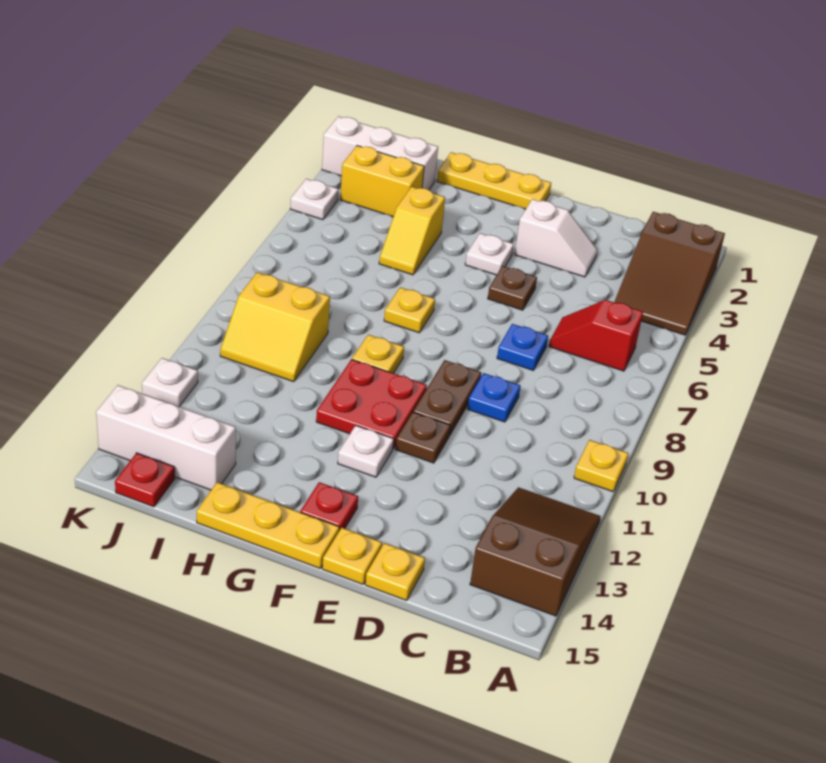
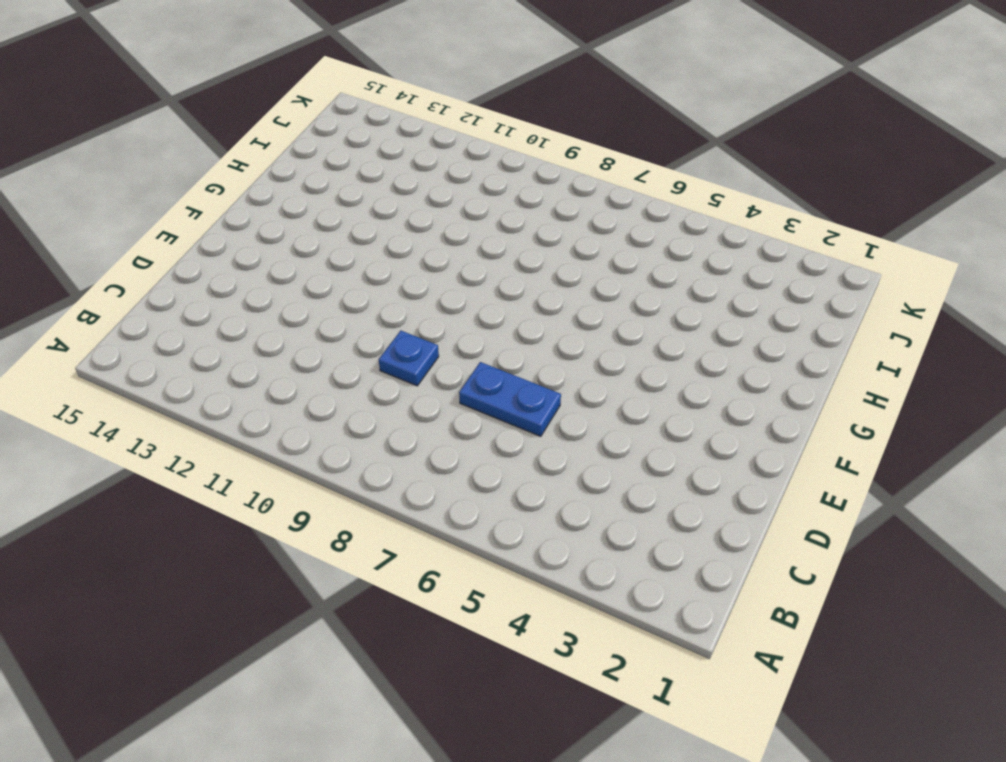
blue 1x2 plate [459,362,561,436] -> blue 1x1 plate [497,324,548,370]
none -> brown 2x3 slope [614,212,725,335]
none -> yellow 1x1 plate [574,440,628,492]
none -> brown 2x3 slope [470,487,601,616]

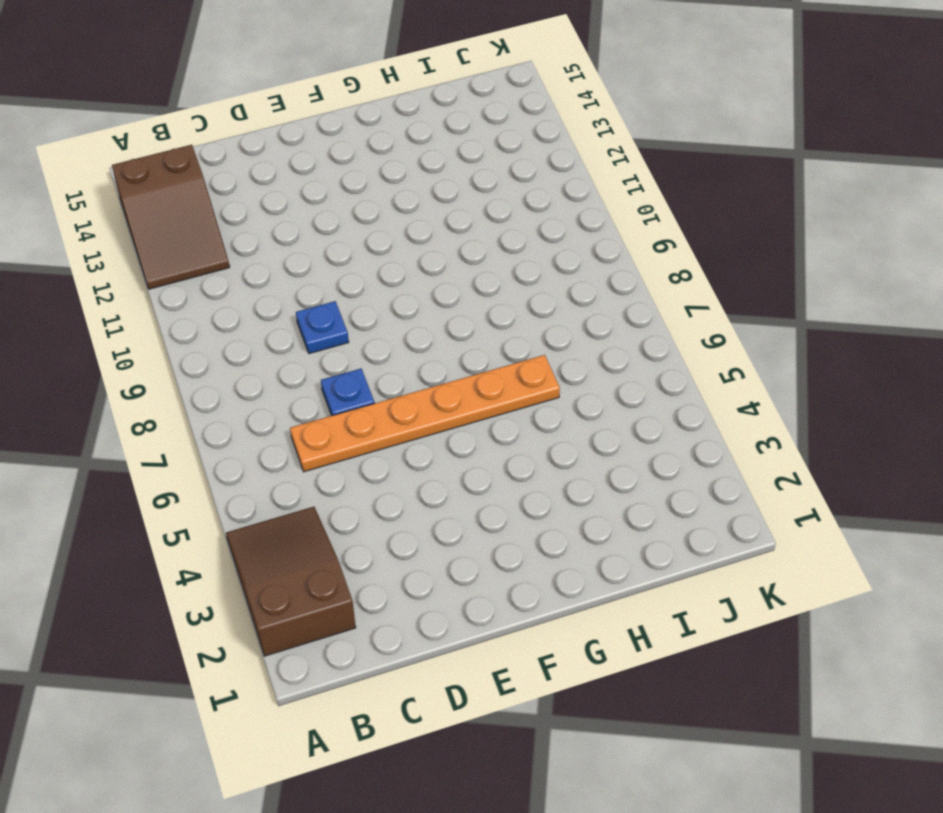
orange 1x6 plate [290,355,560,472] -> red 1x2 slope [549,300,643,371]
none -> yellow 1x1 plate [574,440,628,492]
none -> white 1x2 slope [515,199,597,277]
none -> yellow 1x1 plate [365,543,425,601]

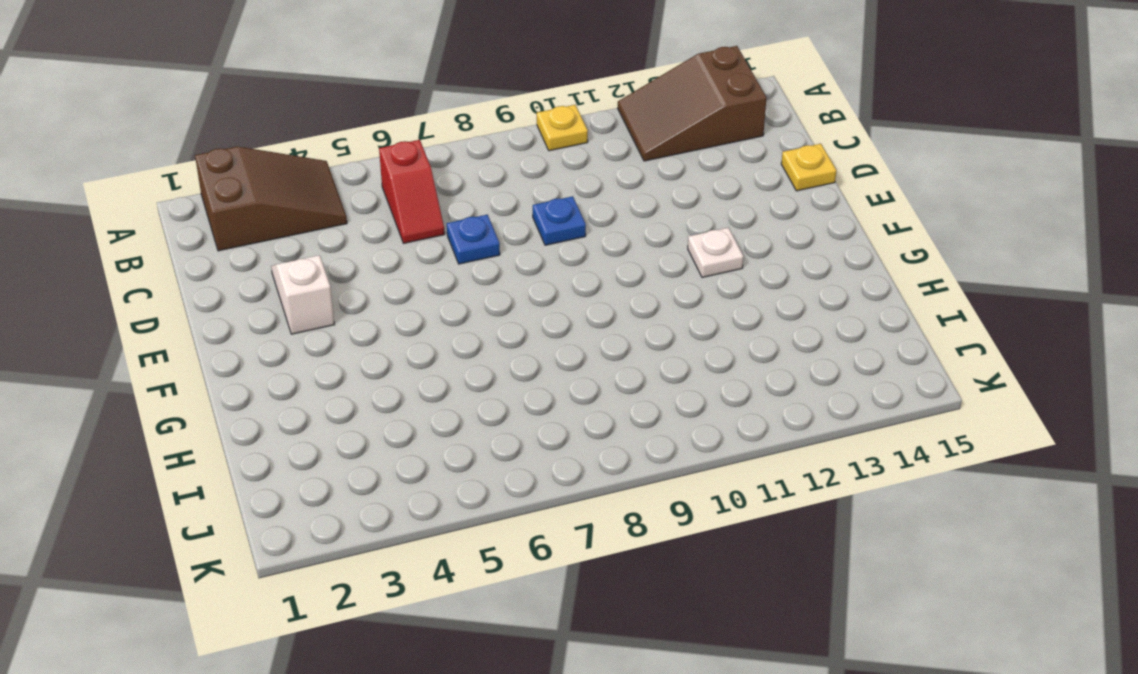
none -> brown 1x1 plate [488,266,537,310]
none -> brown 1x2 plate [413,360,481,435]
none -> brown 1x1 plate [395,412,451,463]

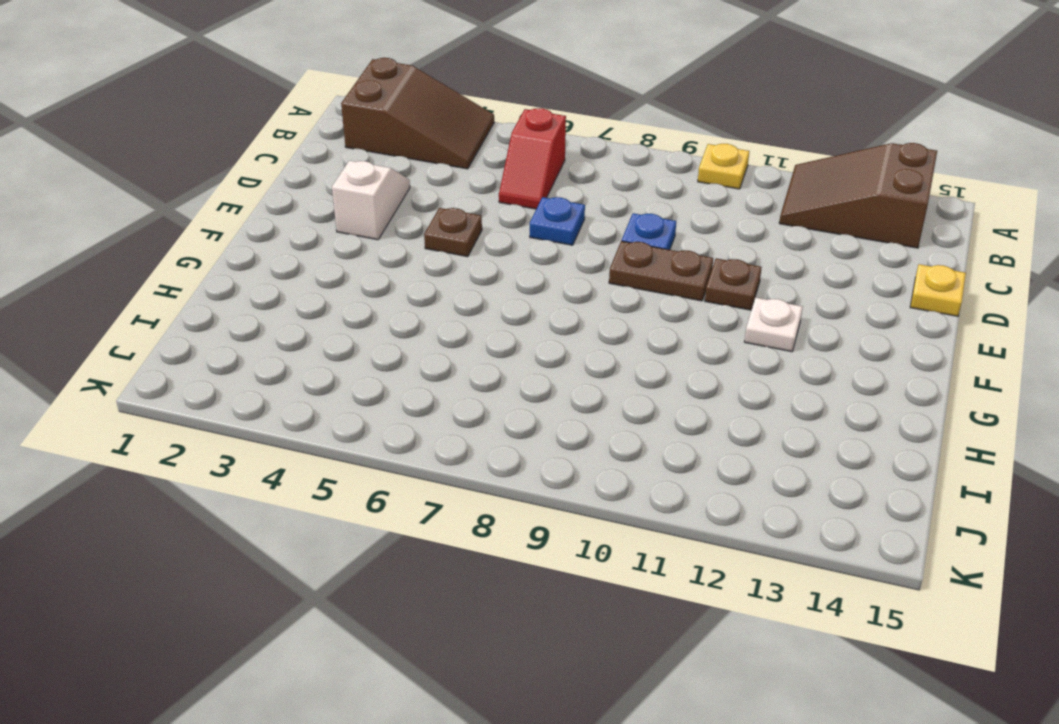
none -> yellow 1x1 plate [322,528,382,584]
none -> yellow 1x3 plate [437,152,551,209]
none -> white 1x1 plate [465,233,514,275]

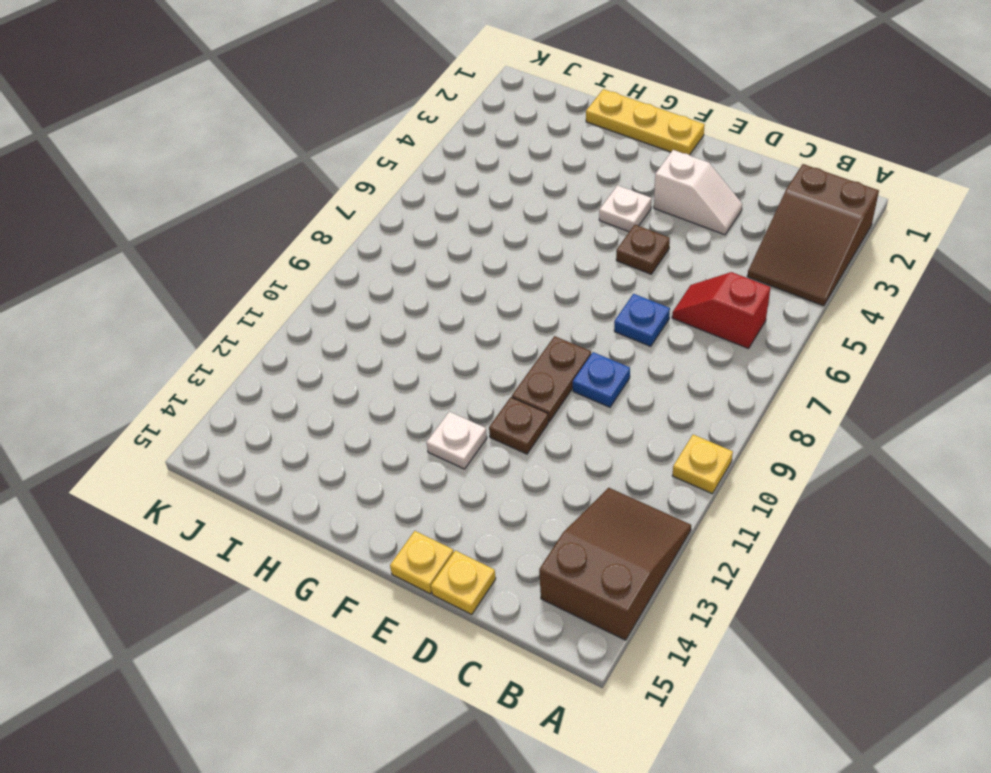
none -> red 2x2 plate [316,359,427,449]
none -> red 1x1 plate [300,482,358,531]
none -> yellow 1x3 plate [197,482,339,568]

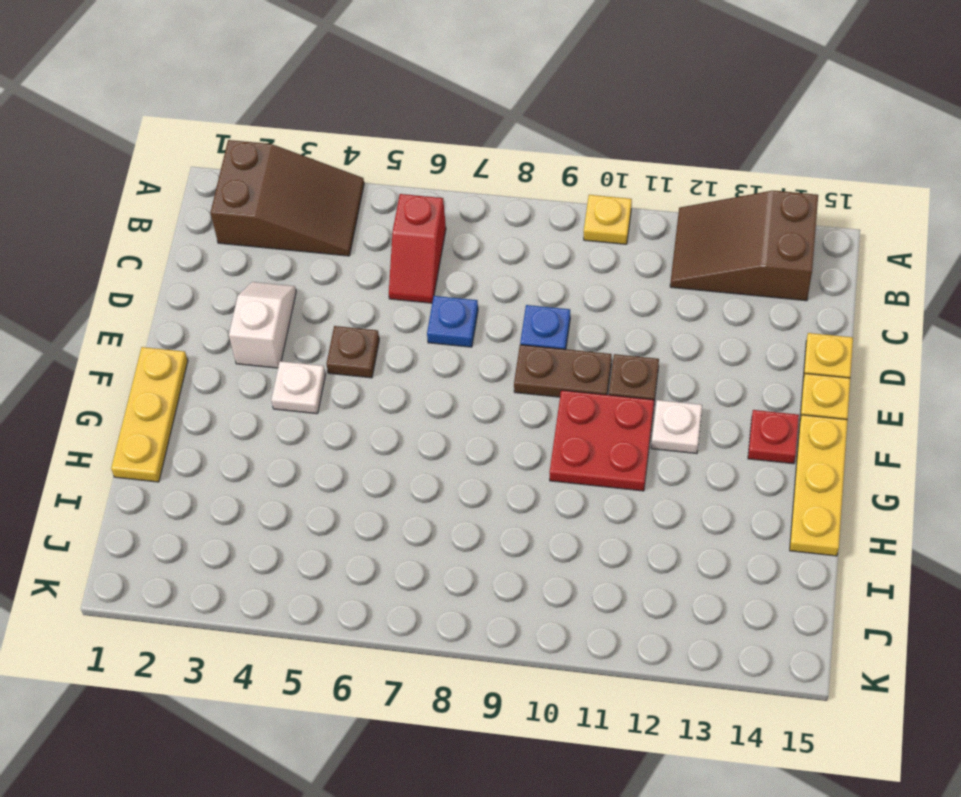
none -> yellow 1x1 plate [384,287,435,333]
none -> yellow 1x1 plate [352,335,404,373]
none -> yellow 1x2 slope [379,187,445,275]

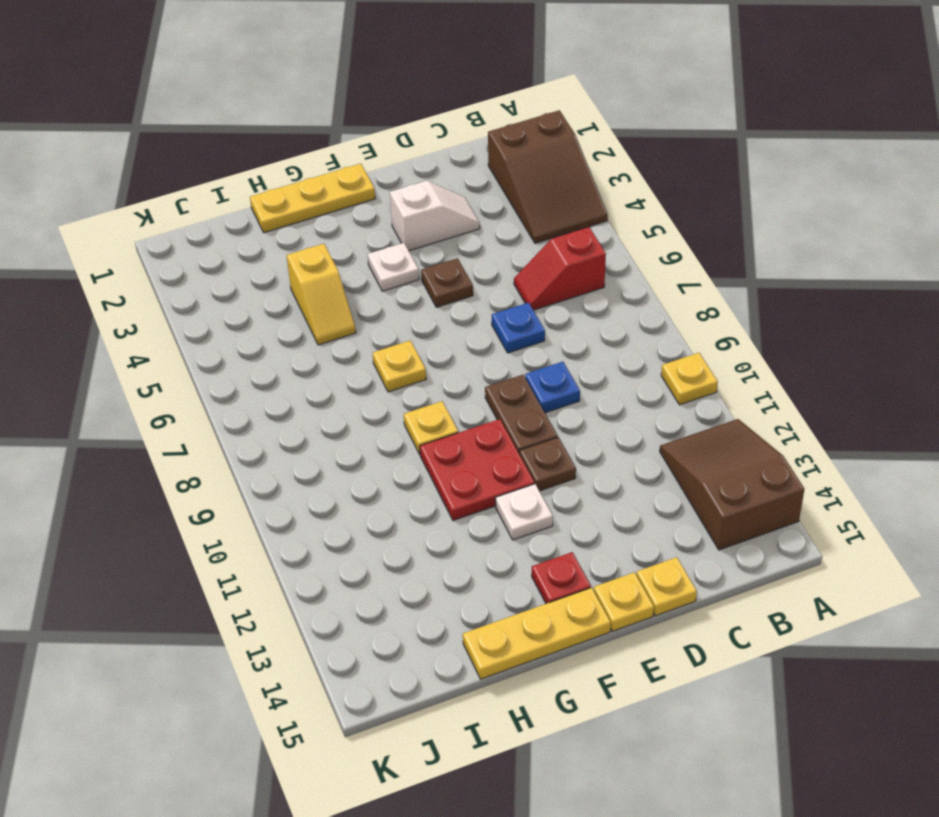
none -> white 1x3 brick [322,116,438,190]
none -> yellow 1x2 brick [340,146,424,217]
none -> yellow 2x2 slope [220,272,330,382]

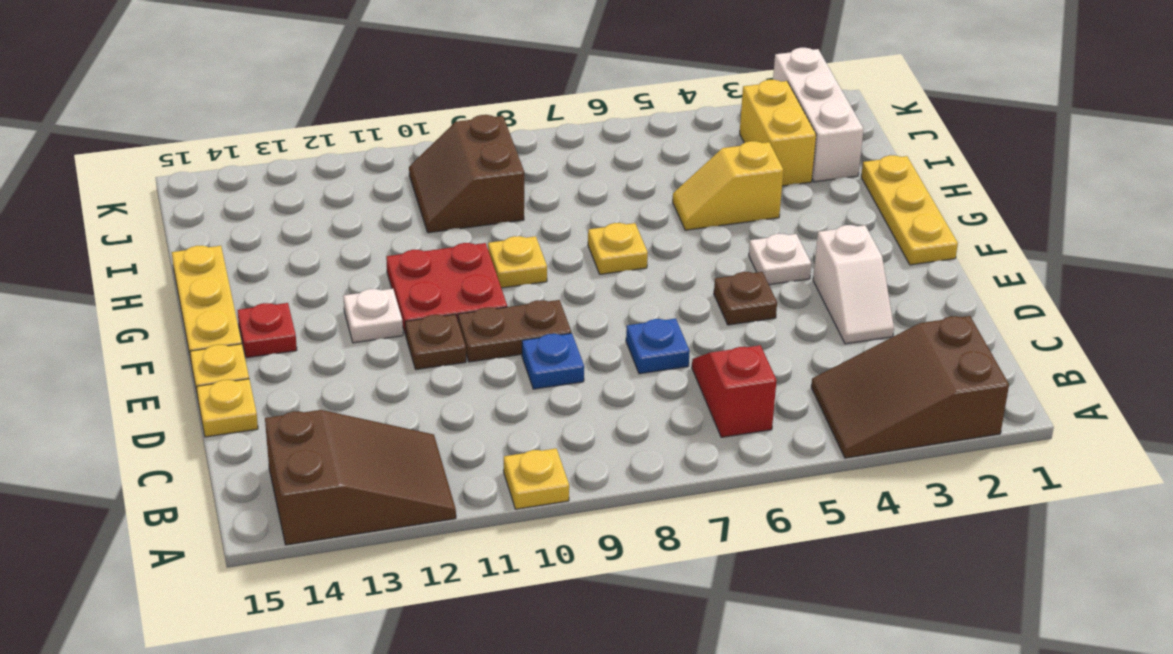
brown 2x2 slope [409,115,524,233] -> yellow 2x2 slope [220,272,330,382]
none -> white 1x3 brick [96,385,236,490]
none -> red 1x1 plate [115,453,175,507]
none -> white 1x1 plate [290,179,339,220]

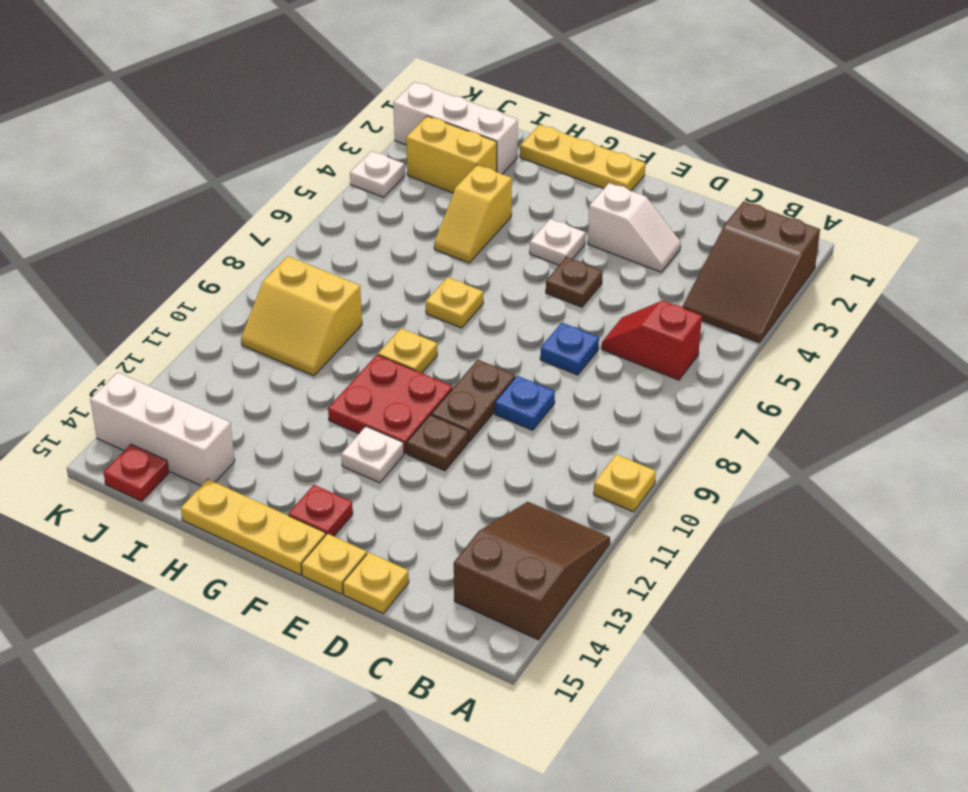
none -> white 1x1 plate [142,358,198,407]

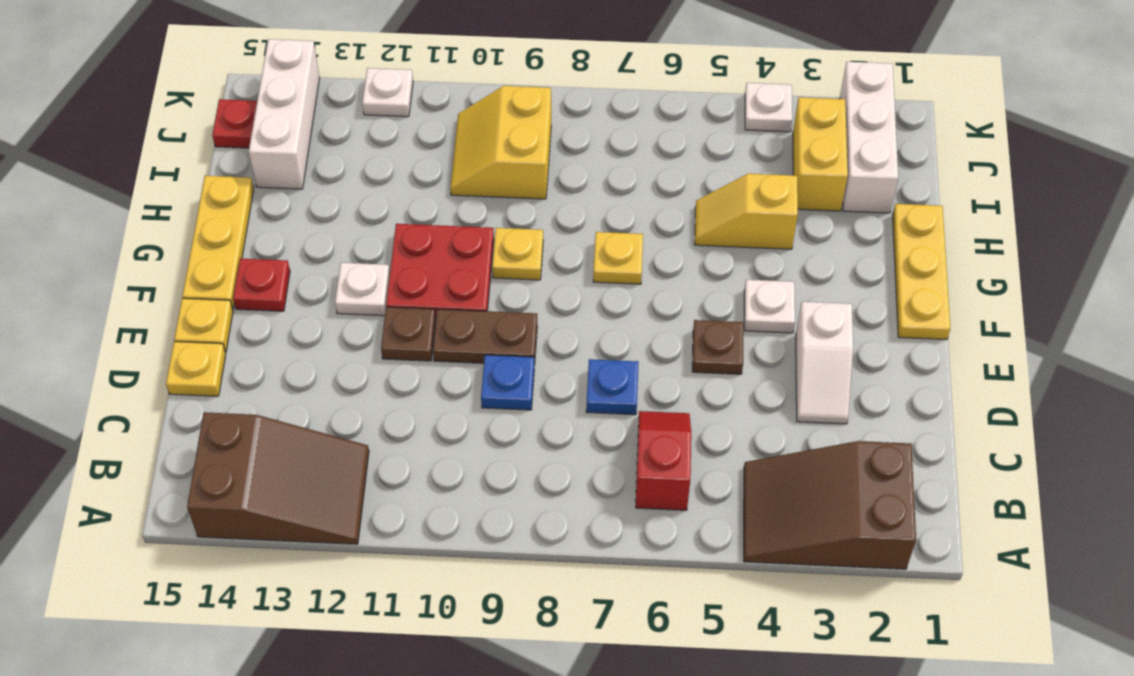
none -> yellow 1x1 plate [574,440,628,492]

